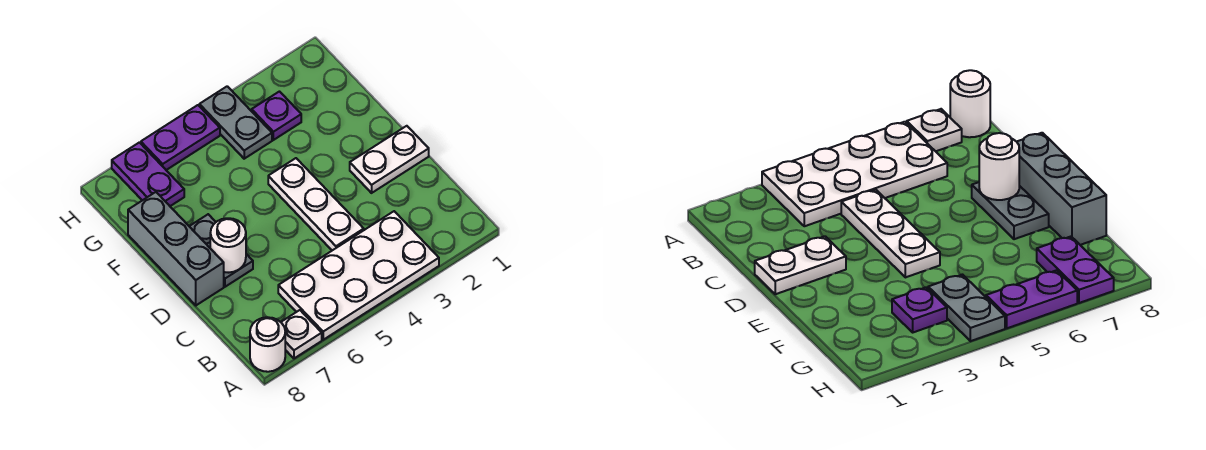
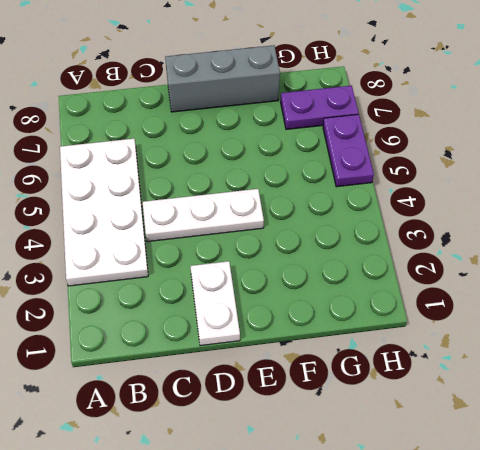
none -> white 1x1 plate [281,310,322,358]
none -> white 1x1 round brick [250,317,285,372]
none -> grey 1x2 plate [189,214,253,287]

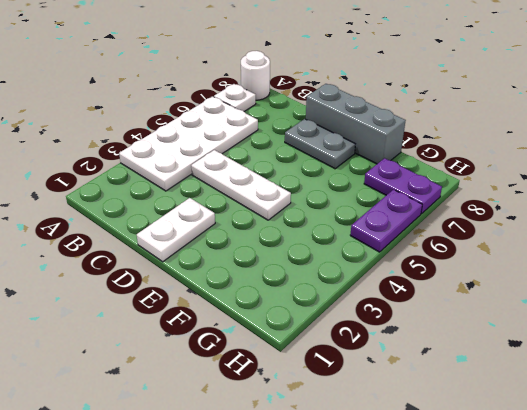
none -> purple 1x1 plate [252,92,301,140]
none -> grey 1x2 plate [199,86,272,159]
none -> white 1x1 round brick [210,218,246,273]

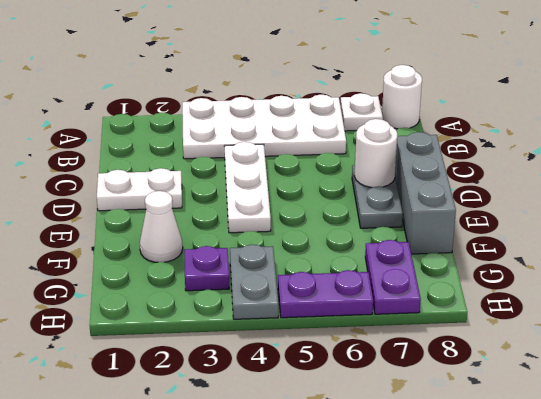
white 1x1 cone [140,191,183,262] -> none

